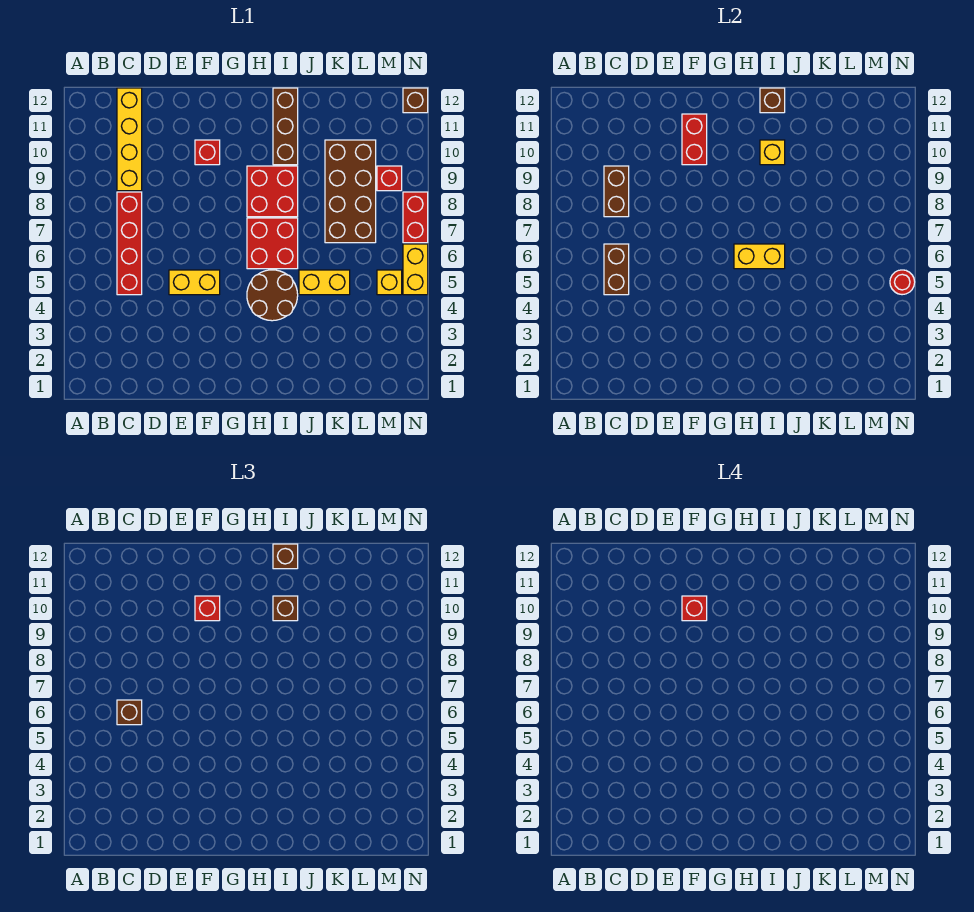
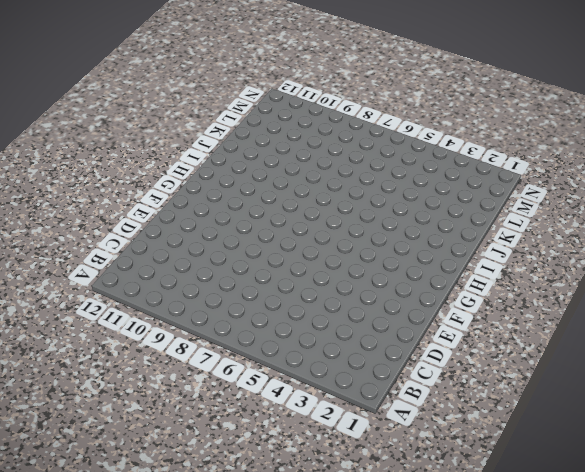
none -> red 1x4 brick [117,192,142,295]
none -> yellow 1x4 brick [117,88,142,191]
none -> yellow 1x2 brick [169,270,220,295]

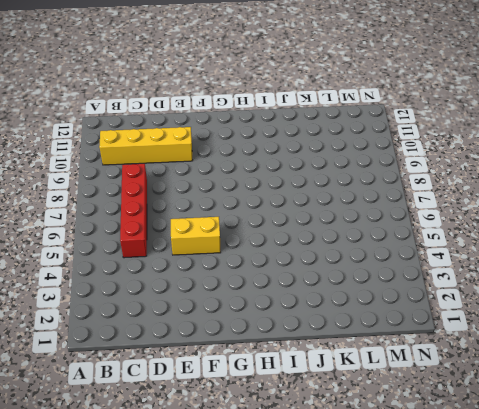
yellow 1x4 brick [99,127,193,165] -> yellow 1x4 brick turned to [117,88,142,191]
none -> red 1x1 brick [195,140,220,165]
none -> brown 2x2 round brick [247,270,298,321]
none -> red 2x2 brick [247,218,298,269]

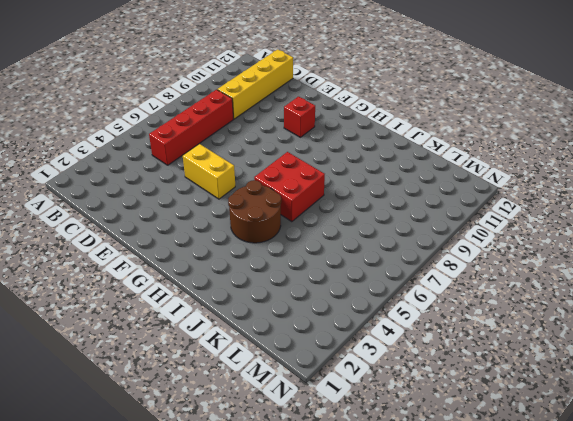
none -> red 2x2 brick [247,166,298,217]
none -> brown 1x3 brick [273,88,298,165]
none -> yellow 1x2 brick [299,270,350,295]

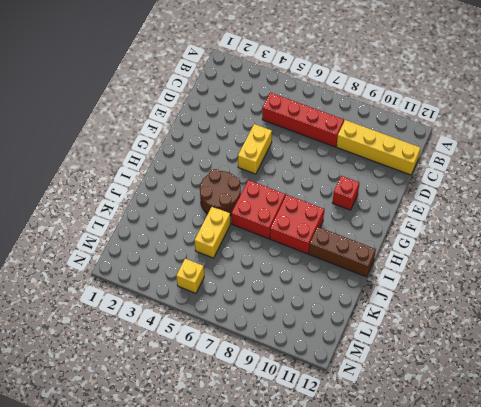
none -> brown 2x4 brick [325,140,376,243]
none -> red 1x1 brick [377,166,402,191]
none -> yellow 1x2 brick [403,244,428,295]

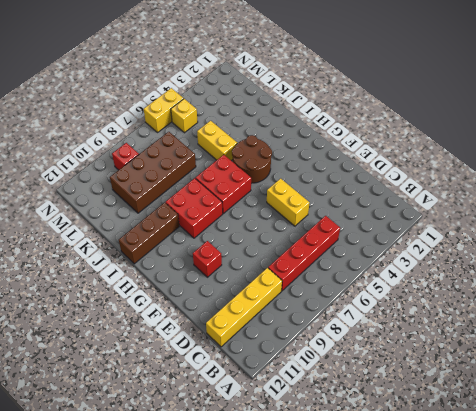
none -> red 1x2 brick [403,192,428,243]
none -> brown 1x1 brick [403,88,428,113]
none -> brown 1x2 brick [604,244,629,295]

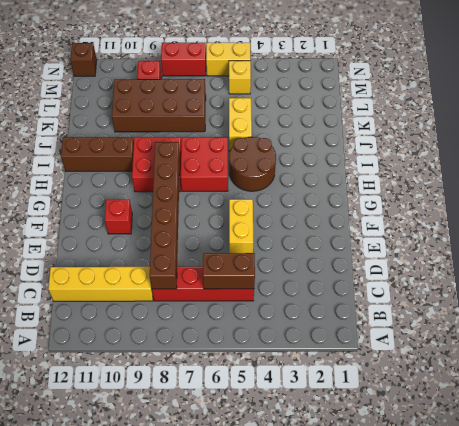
brown 1x6 brick [150,142,180,289] -> brown 1x2 brick [604,166,629,217]
none -> red 1x2 brick [682,114,707,165]
none -> yellow 1x2 brick [734,244,785,269]
none -> yellow 1x1 brick [760,140,785,165]

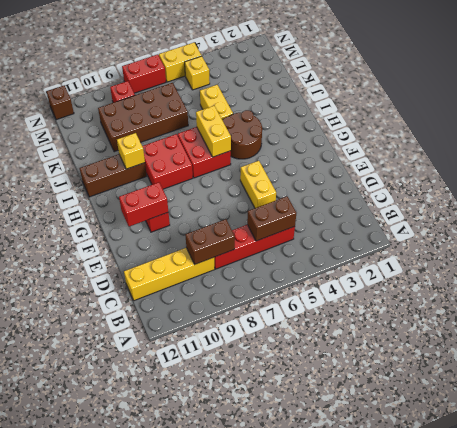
none -> brown 1x1 brick [760,88,785,113]
none -> red 1x1 round brick [890,270,915,295]
none -> brown 1x1 brick [117,700,142,725]

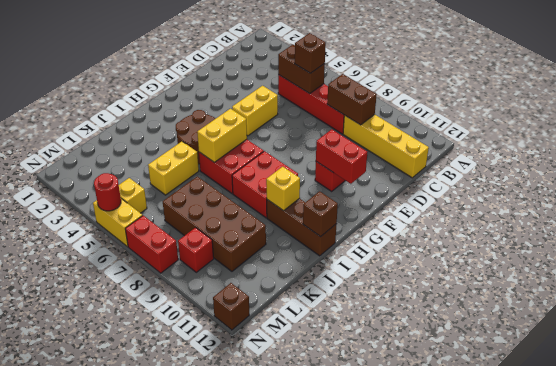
none -> red 1x1 brick [195,596,220,621]
none -> brown 1x1 brick [273,596,298,621]
none -> brown 1x1 brick [273,544,298,569]

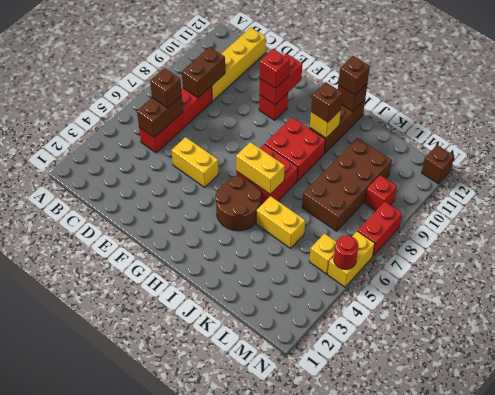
none -> red 1x1 brick [682,596,707,621]

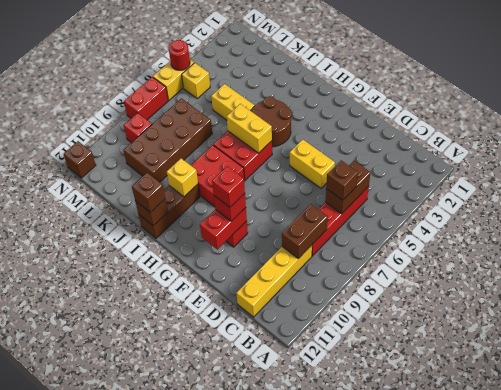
none -> brown 1x1 brick [273,596,298,621]

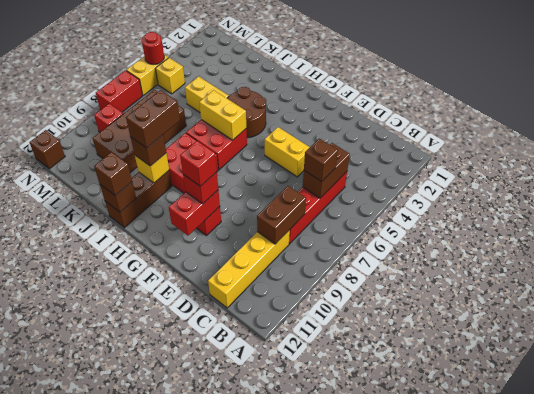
brown 1x2 brick [126,90,180,148] -> none

